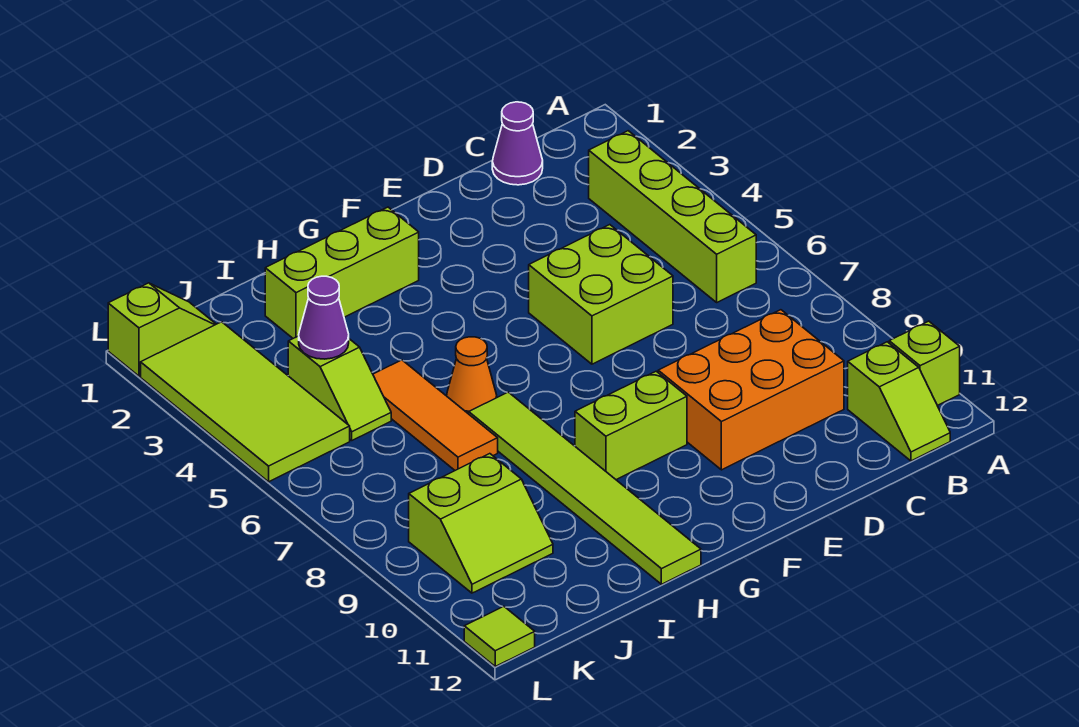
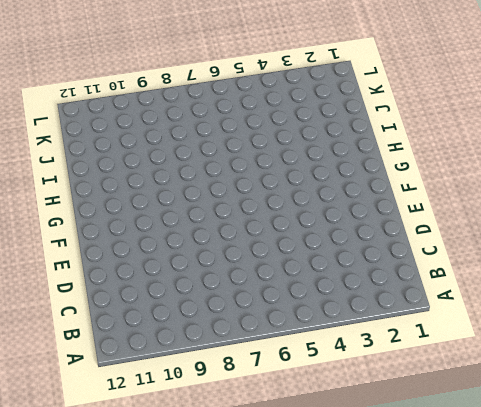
none -> lime 1x1 brick [889,321,960,406]
none -> lime 1x4 brick [589,131,756,302]
none -> lime 1x2 slope [848,342,950,461]

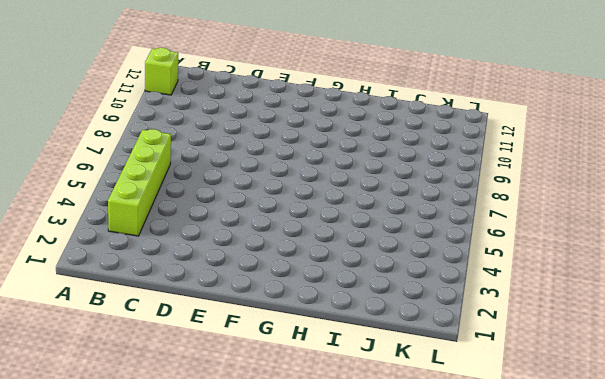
none -> lime 1x2 slope [848,342,950,461]
none -> purple 1x1 cone [492,102,543,185]
none -> orange 2x3 brick [658,310,844,470]

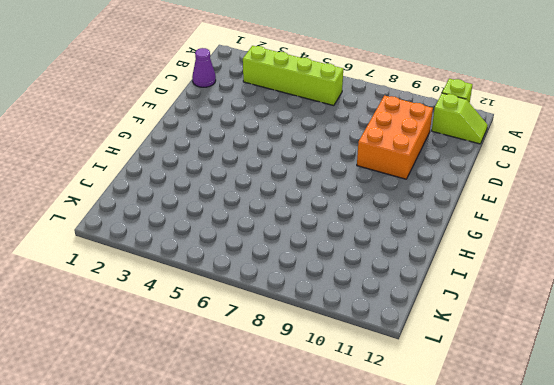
none -> lime 2x2 brick [529,225,673,364]
none -> lime 1x2 brick [575,371,687,480]
none -> lime 1x3 brick [265,207,419,338]

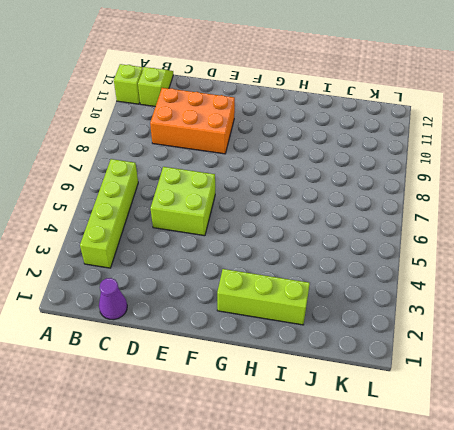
none -> lime 1x2 brick [575,371,687,480]
none -> orange 1x1 cone [447,337,497,414]
none -> lime 1x6 tile [469,392,701,584]

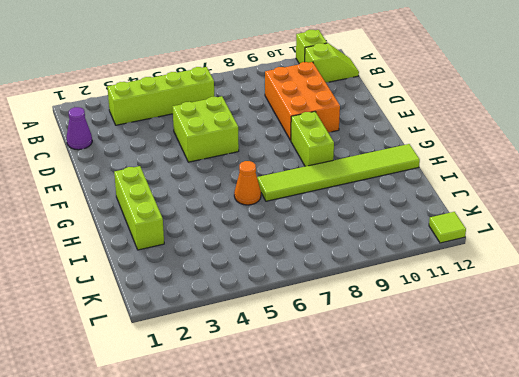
none -> orange 1x3 tile [373,360,498,470]
none -> lime 1x2 slope [288,336,391,440]
none -> lime 2x2 slope [409,454,553,593]

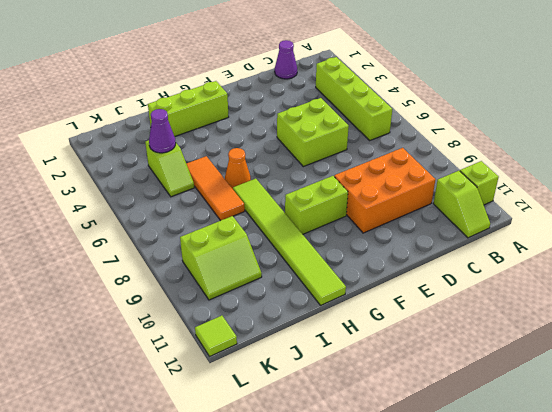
none -> lime 1x2 slope [108,283,216,376]
none -> lime 2x4 tile [141,322,350,482]

